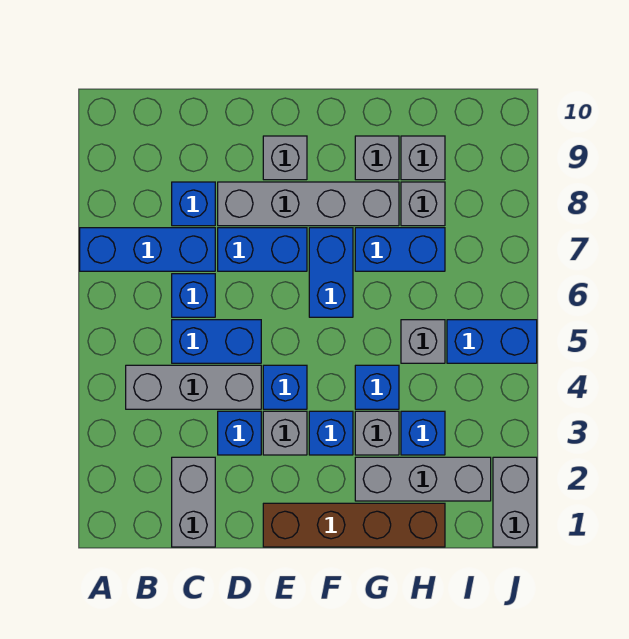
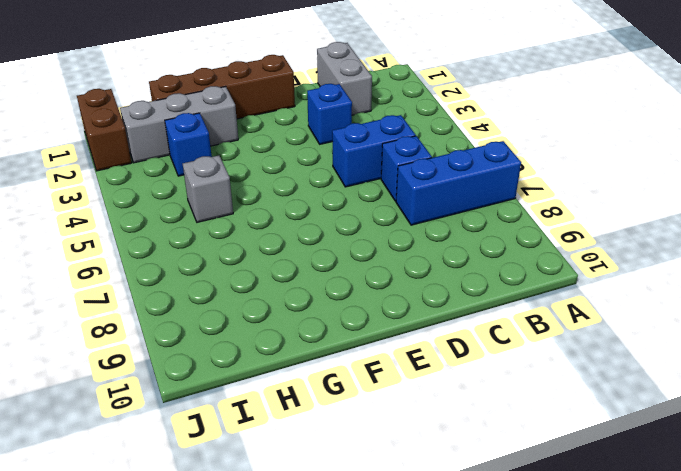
brown 1x2 brick [77,89,132,171] -> grey 1x2 brick [493,457,537,547]
none -> grey 1x3 brick [126,365,261,409]
none -> blue 1x1 brick [172,182,215,226]
none -> blue 1x2 brick [218,228,307,271]

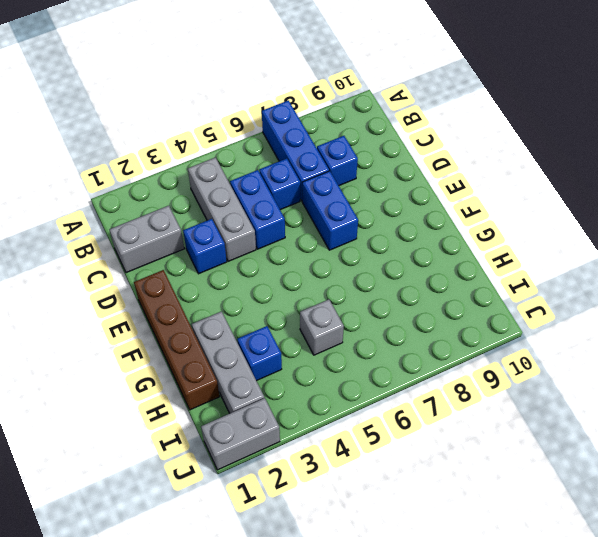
none -> grey 1x4 brick [218,182,399,226]
none -> grey 1x1 brick [263,411,307,455]
none -> blue 1x1 brick [263,365,307,409]

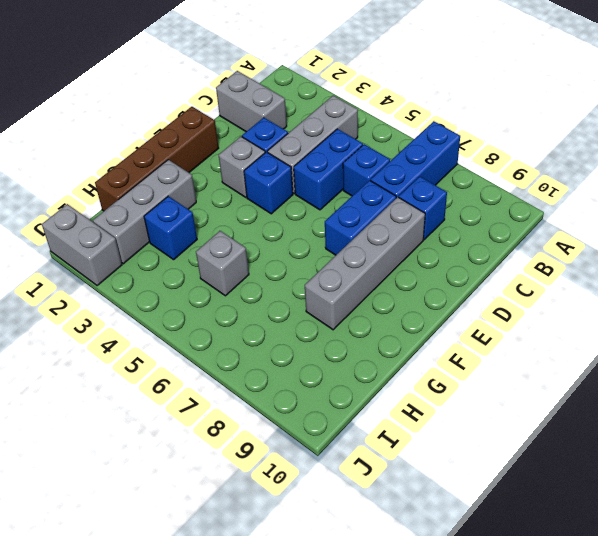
none -> grey 1x1 brick [263,136,307,180]
none -> blue 1x1 brick [309,411,353,455]
none -> blue 1x2 brick [309,228,353,317]

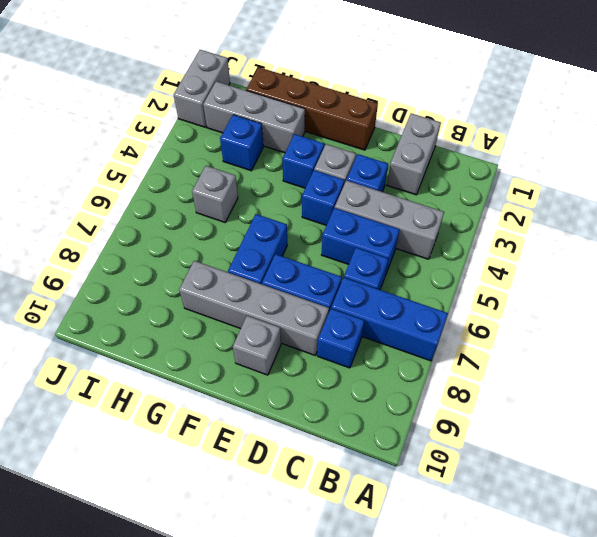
none -> grey 1x1 brick [355,411,399,455]
none -> blue 1x1 brick [355,365,399,409]
none -> blue 1x2 brick [355,228,445,271]

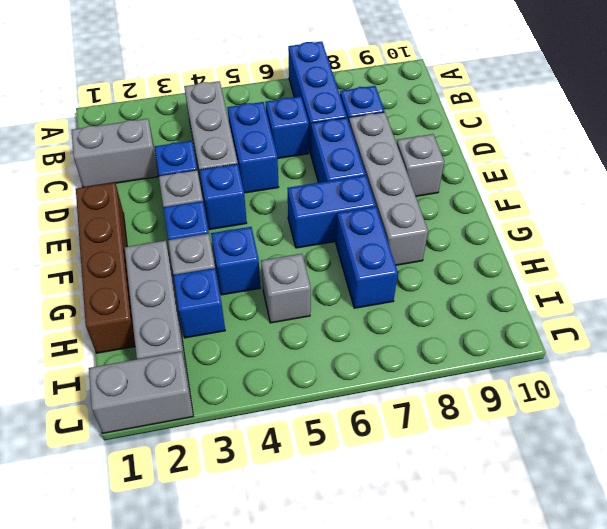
none -> grey 1x1 brick [355,136,399,180]
none -> grey 1x1 brick [401,182,445,226]
none -> grey 1x1 brick [401,136,445,180]

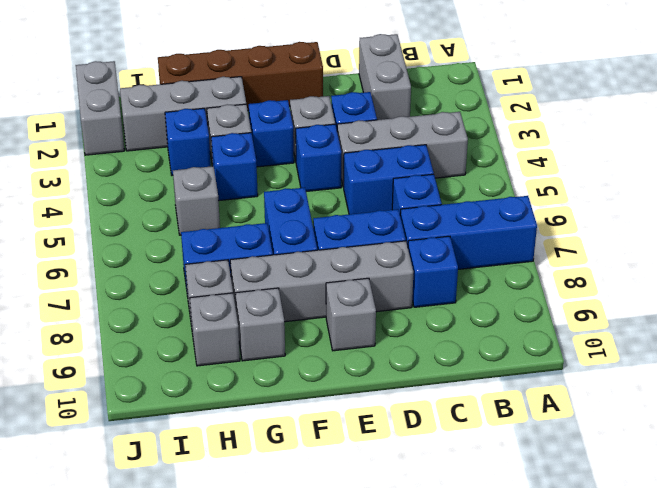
none -> blue 1x2 brick [447,320,537,363]

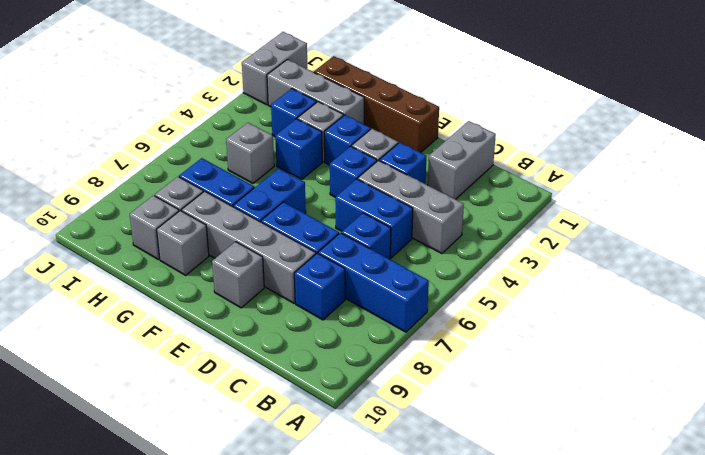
none -> blue 1x2 brick [447,320,537,363]

